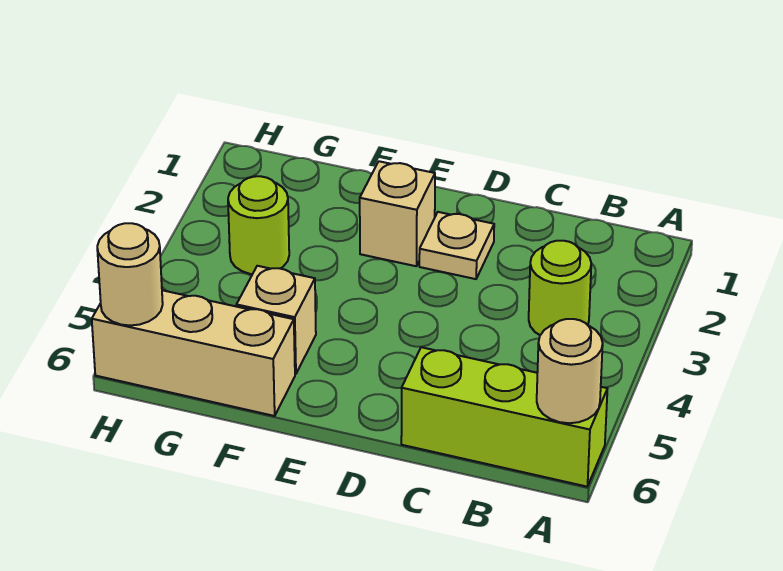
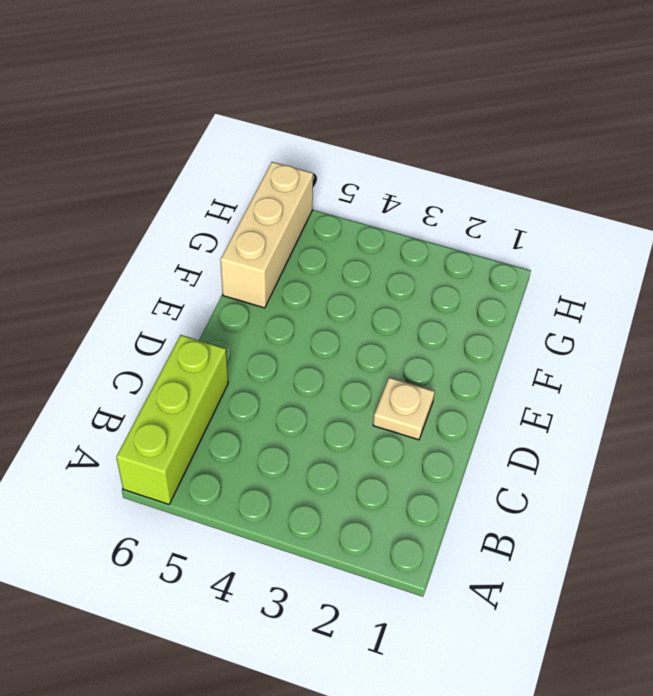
none -> lime 1x1 round brick [529,241,591,335]
none -> tan 1x1 brick [360,161,435,266]

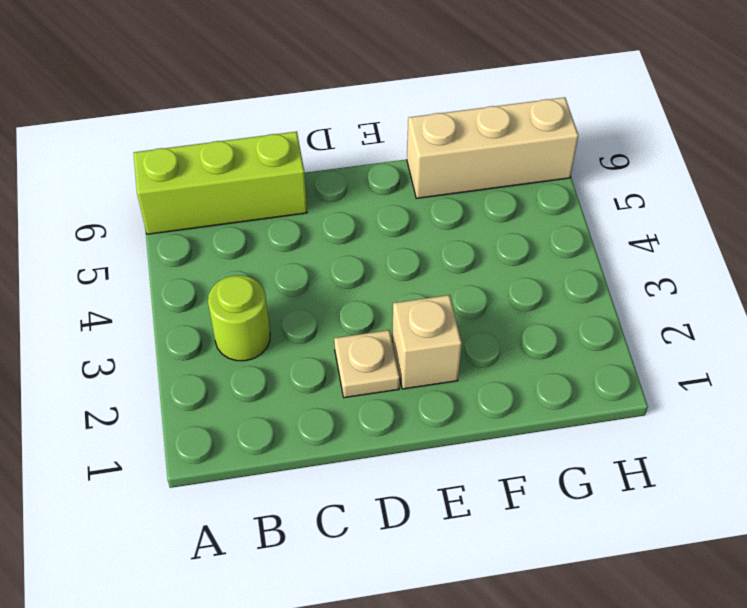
none -> tan 1x1 brick [236,266,316,374]
none -> lime 1x1 round brick [228,176,289,274]

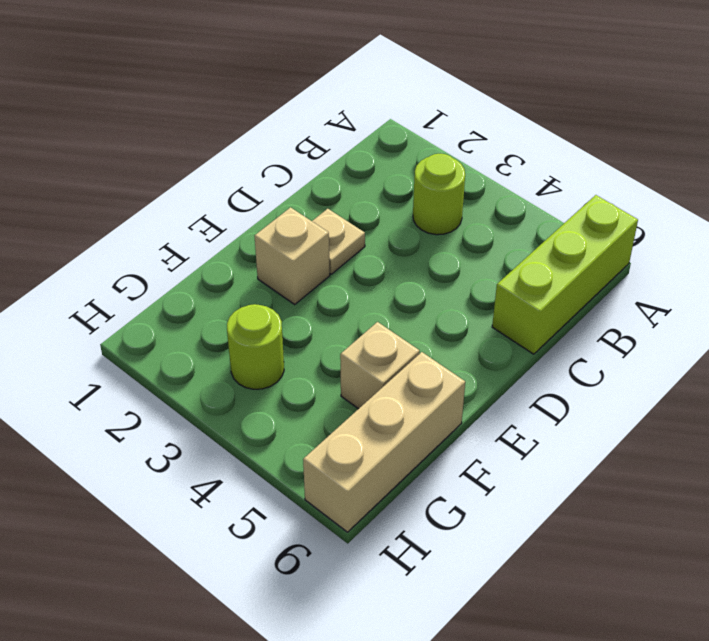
none -> tan 1x1 round brick [537,319,603,423]
none -> tan 1x1 round brick [97,223,163,326]

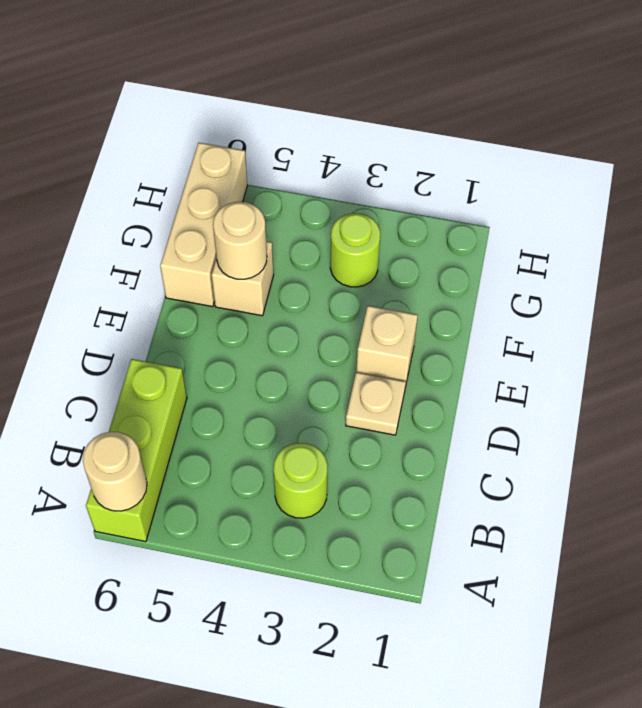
tan 1x1 round brick [213,202,267,279] -> tan 1x1 round brick moved to [97,223,163,326]

